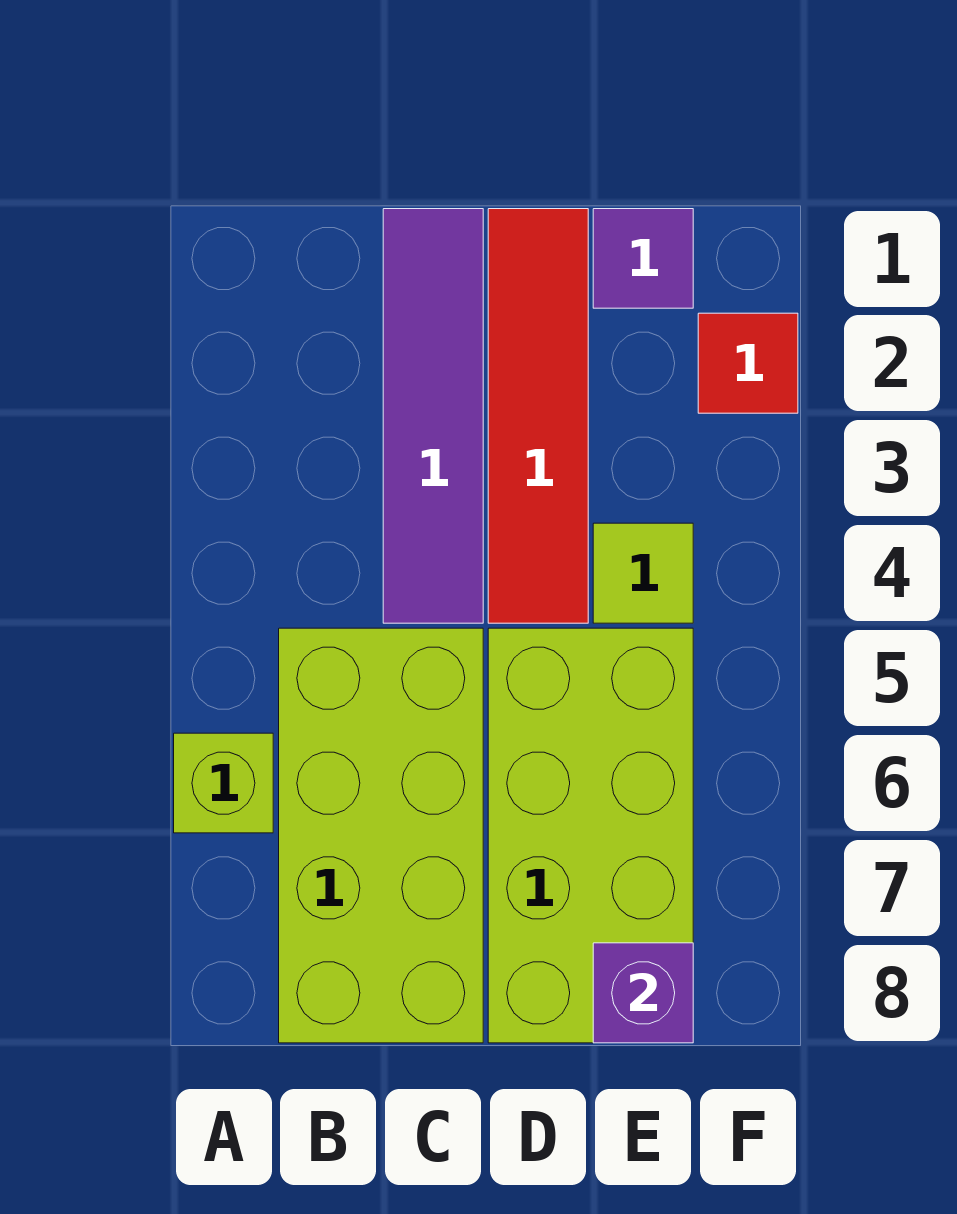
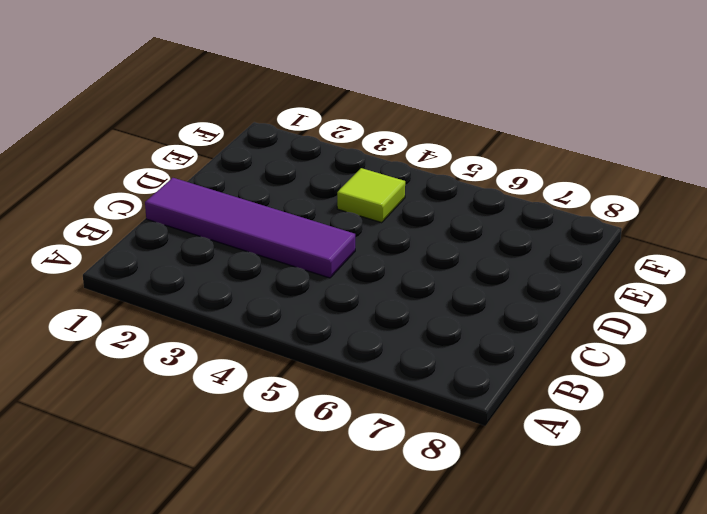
none -> lime 1x1 brick [174,733,273,833]
none -> lime 2x4 brick [279,628,483,1043]

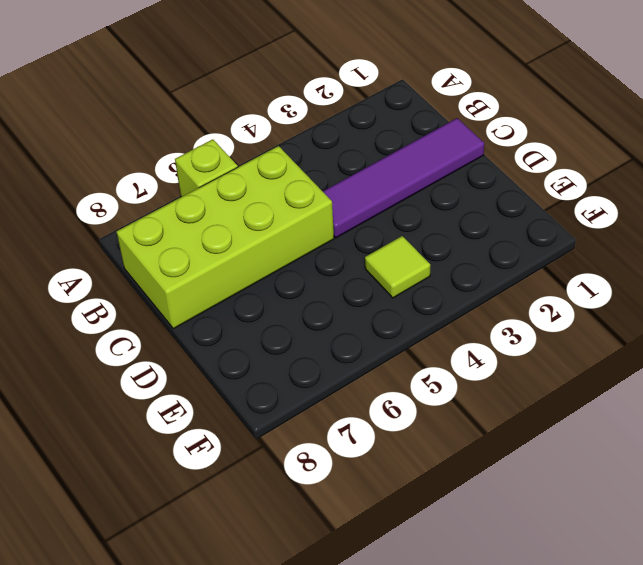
none -> red 1x4 tile [488,209,588,623]
none -> lime 2x4 brick [488,628,693,1043]

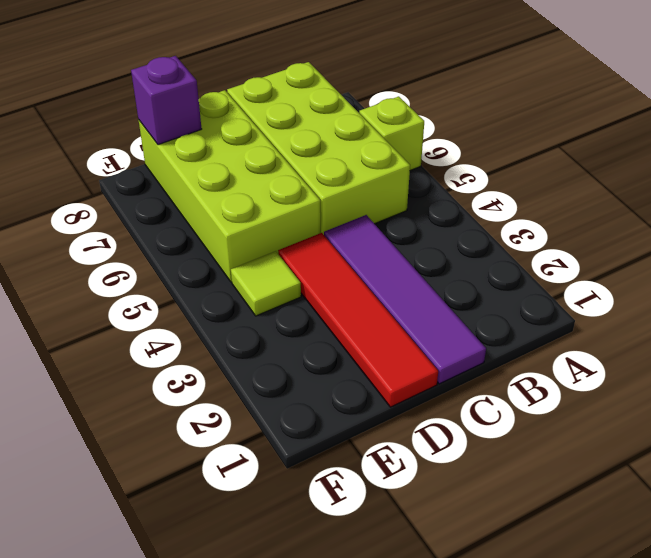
none -> purple 1x1 tile [593,209,693,308]
none -> red 1x1 tile [698,313,798,413]

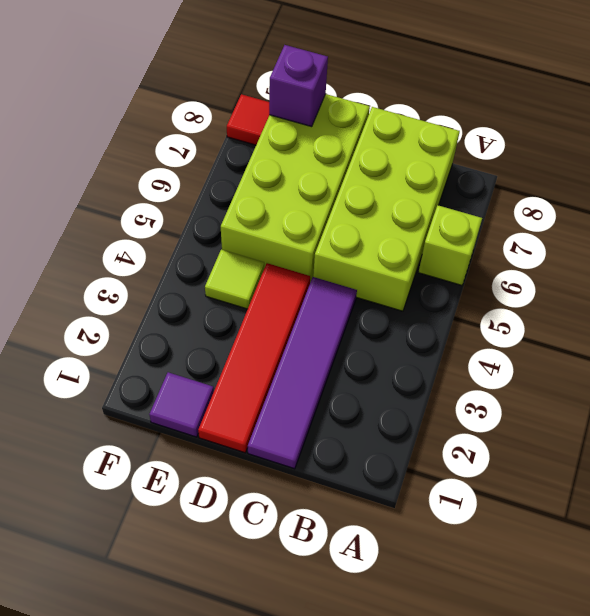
red 1x1 tile [227,94,269,145] -> red 1x1 tile moved to [698,313,798,413]

